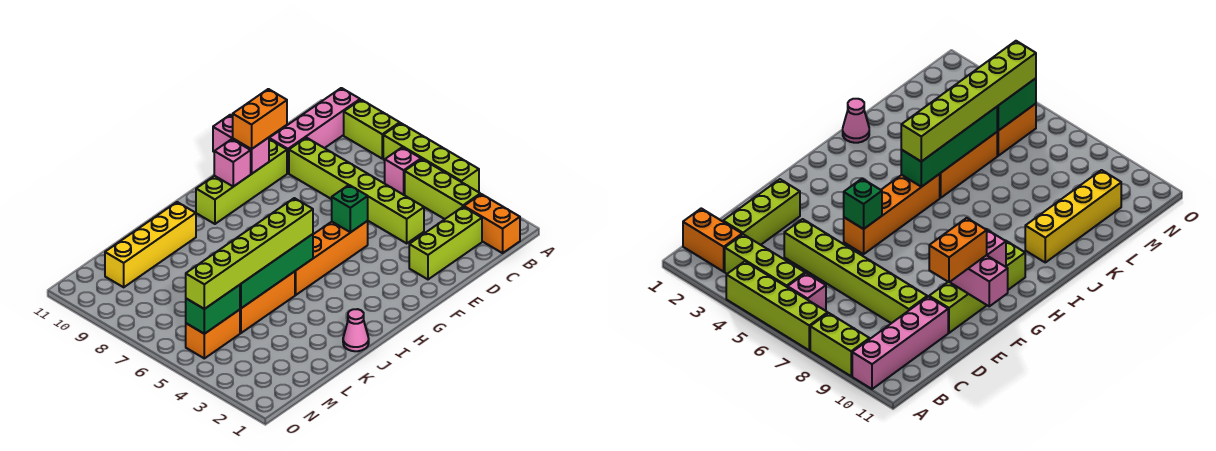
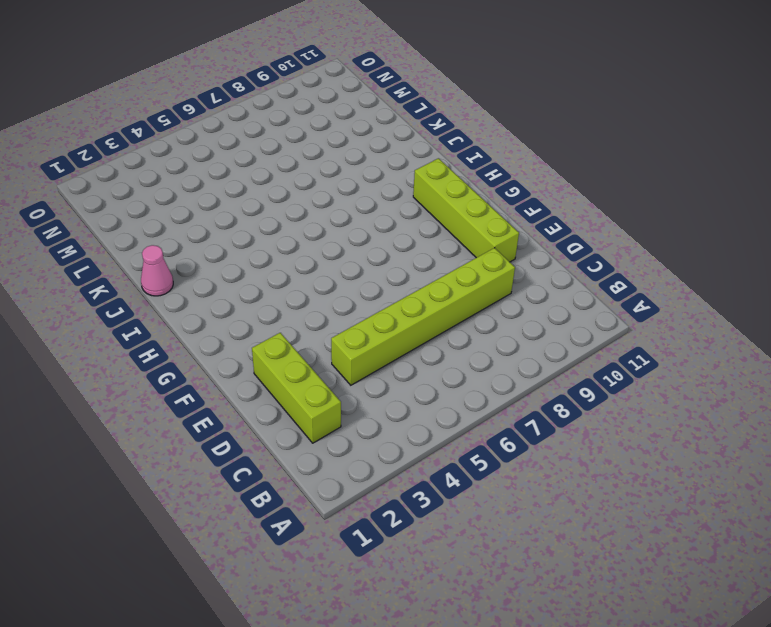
none -> lime 1x4 brick [383,123,479,192]
none -> lime 1x2 brick [344,100,400,159]
none -> pink 1x4 brick [269,88,360,173]

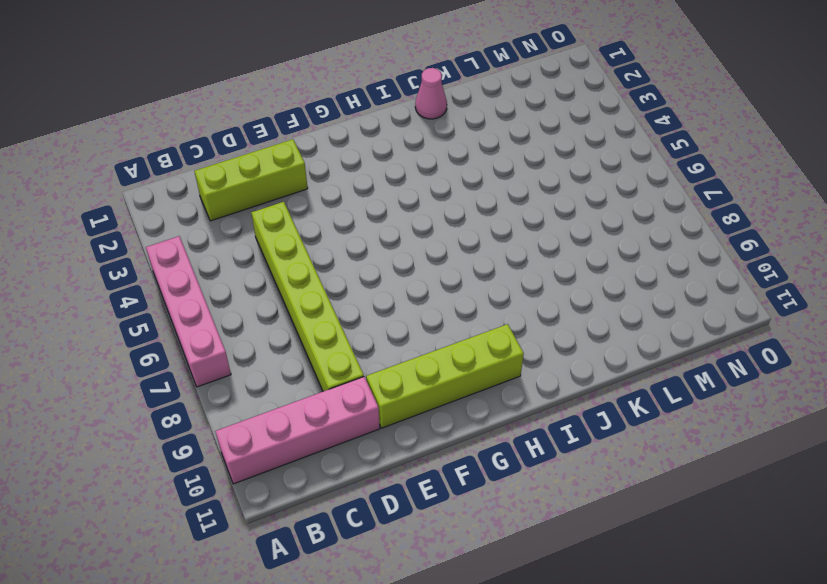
pink 1x4 brick [146,236,231,387] -> lime 1x4 brick [383,123,479,192]
none -> lime 1x2 brick [344,100,400,159]
none -> orange 1x2 brick [464,194,520,253]
none -> lime 1x3 brick [405,159,480,219]

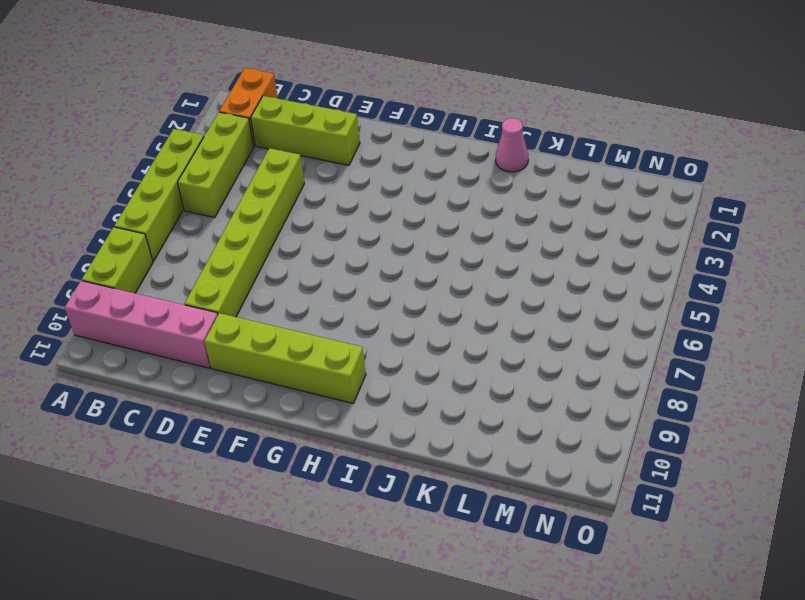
none -> pink 1x1 brick [385,147,421,195]
none -> orange 1x4 brick [295,221,368,295]
none -> orange 1x3 brick [240,271,295,333]

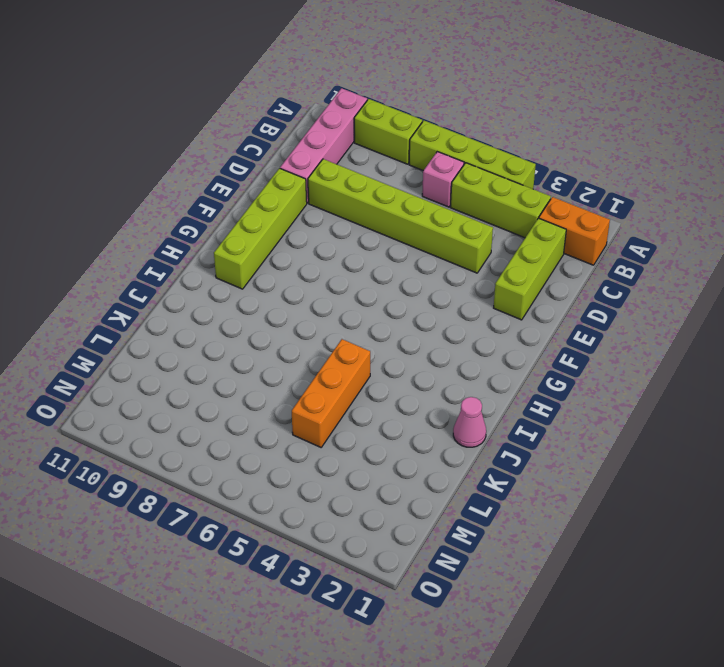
none -> orange 1x4 brick [295,221,368,295]
none -> yellow 1x4 brick [105,202,196,287]
none -> orange 1x2 brick [186,310,240,358]

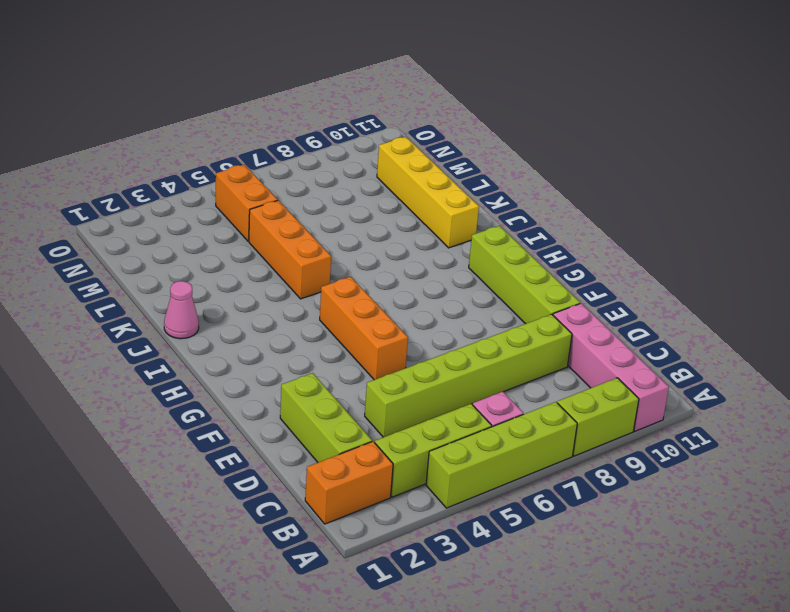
orange 1x3 brick [320,277,408,380] -> orange 1x4 brick [295,221,368,295]
none -> green 1x1 brick [332,185,368,232]
none -> pink 1x2 brick [213,115,269,174]
none -> pink 1x1 brick [214,139,251,187]

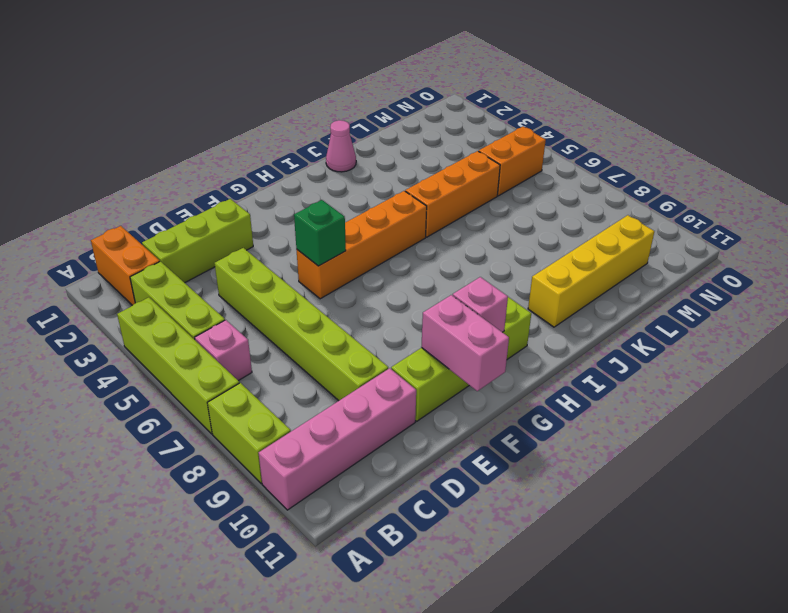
none -> green 1x4 brick [240,234,313,308]
none -> green 1x2 brick [186,285,240,334]
none -> orange 1x2 brick [233,89,287,149]

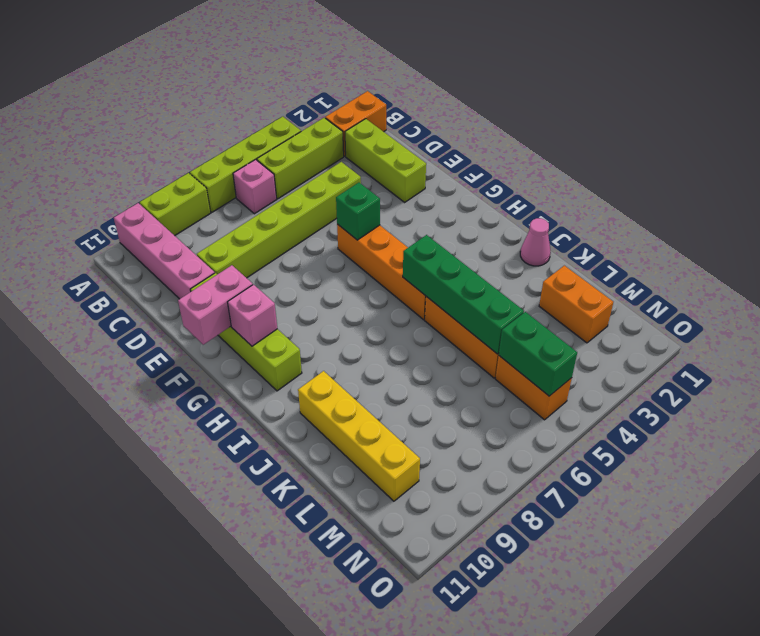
orange 1x2 brick [539,266,613,343] -> orange 1x2 brick moved to [233,89,287,149]
none -> lime 1x6 brick [186,198,313,309]

